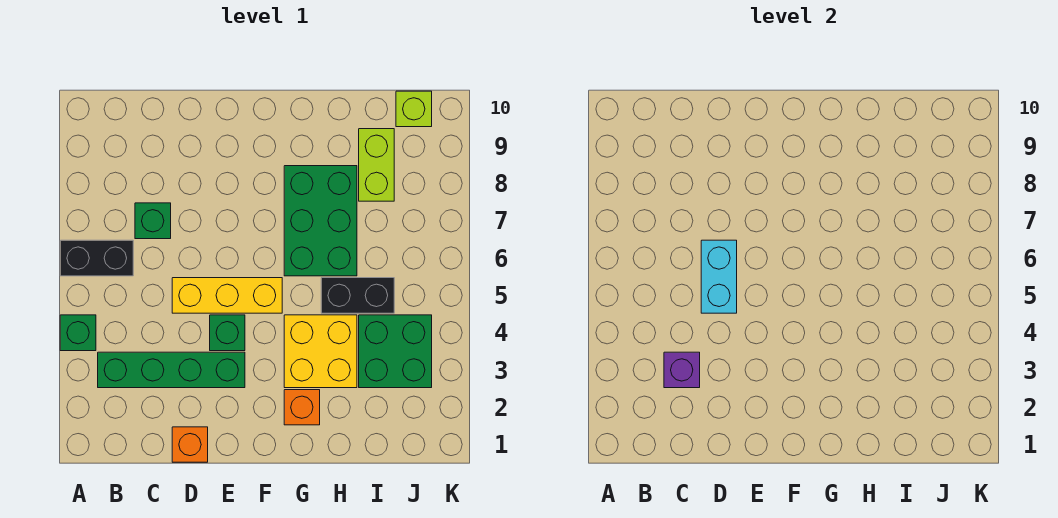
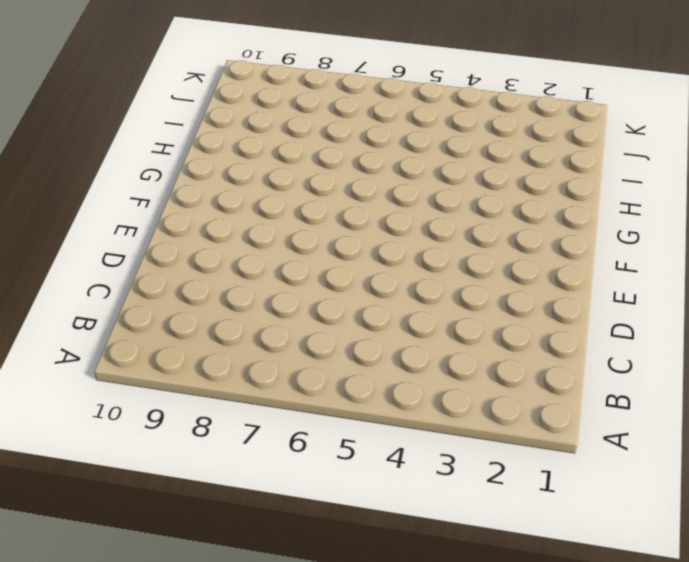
none -> green 1x1 brick [60,315,96,351]
none -> black 1x2 brick [60,240,133,276]
none -> green 1x4 brick [98,352,245,388]

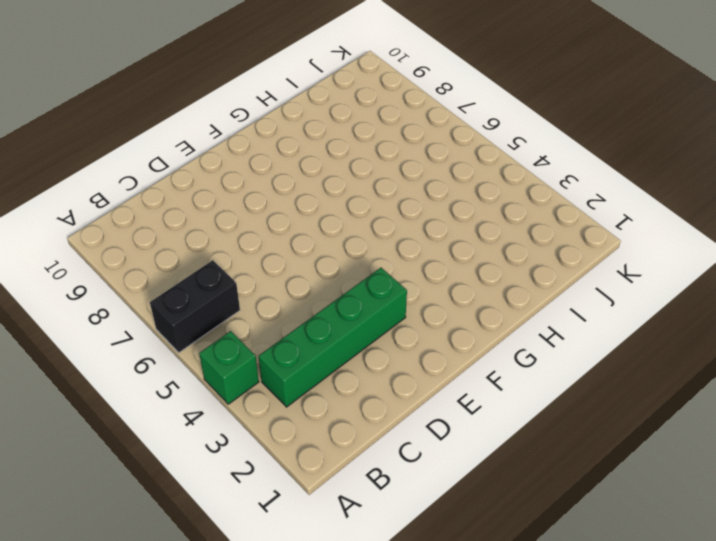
none -> green 1x1 brick [135,203,171,239]
none -> orange 1x1 brick [172,427,208,462]
none -> yellow 1x3 brick [172,278,282,313]

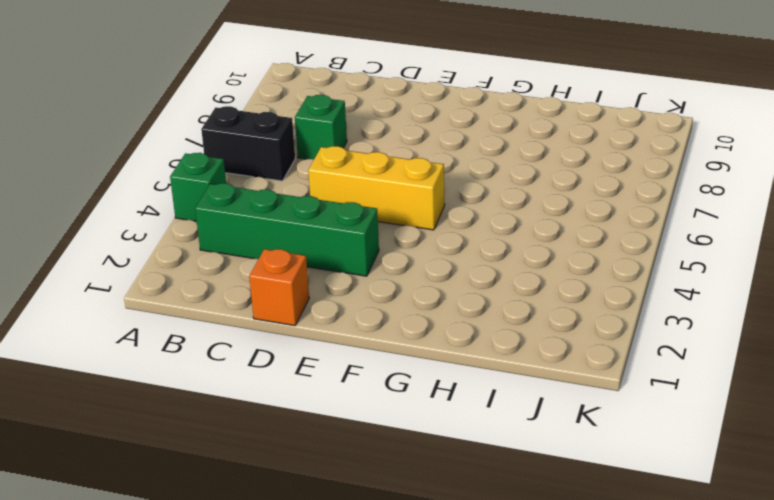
none -> green 1x1 brick [210,315,245,351]
none -> orange 1x1 brick [284,390,320,425]
none -> yellow 2x2 brick [284,315,357,388]

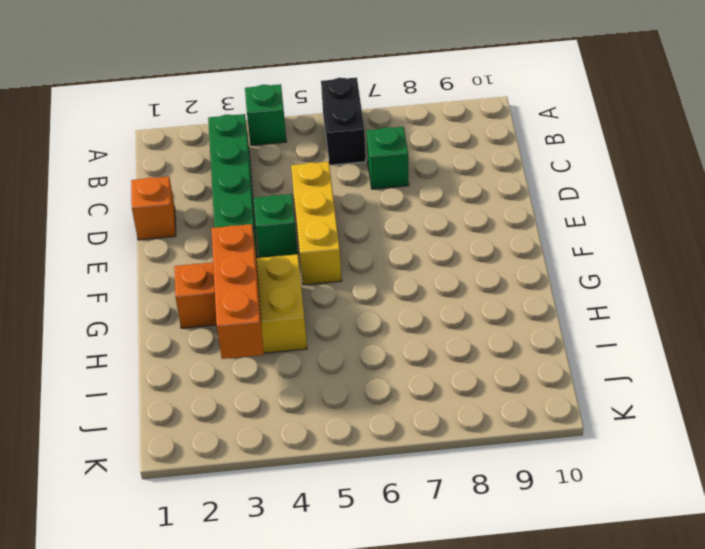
orange 1x3 brick [211,224,264,359] -> none
none -> green 2x3 brick [284,166,357,276]
none -> black 1x2 brick [321,278,394,313]
none -> green 2x2 brick [359,315,432,388]

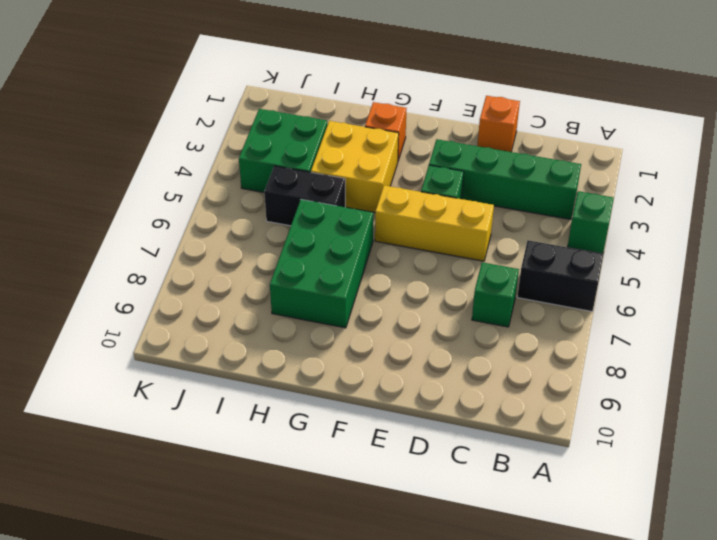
none -> lime 1x2 brick [359,129,394,201]
none -> lime 1x1 brick [396,91,432,127]
none -> purple 1x1 brick [664,352,700,388]

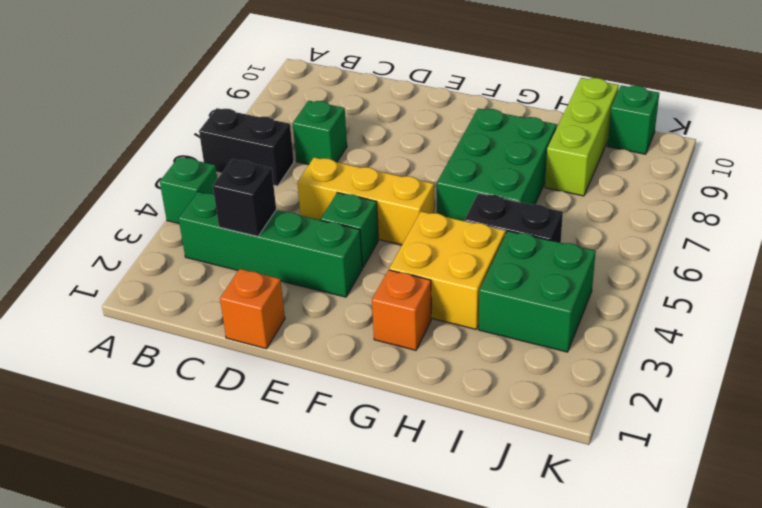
black 1x1 brick [213,159,276,236] -> purple 1x1 brick [664,352,700,388]
lime 1x3 brick [545,78,619,196] -> lime 1x2 brick [359,129,394,201]
green 1x1 brick [608,85,659,154] -> lime 1x1 brick [396,91,432,127]
none -> cyan 1x2 brick [701,240,737,313]

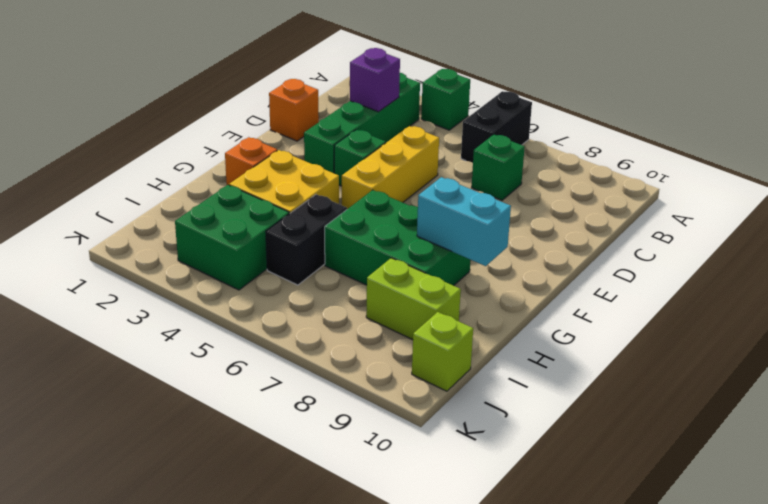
cyan 1x2 brick [417,177,511,266] -> cyan 1x2 brick moved to [701,240,737,313]

